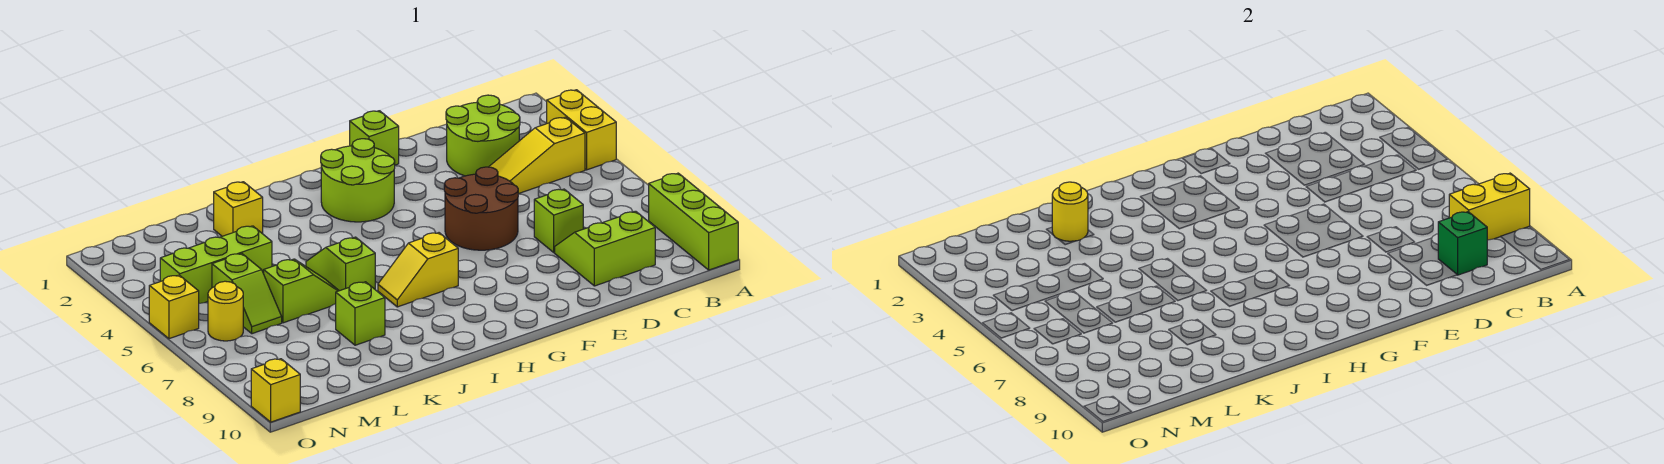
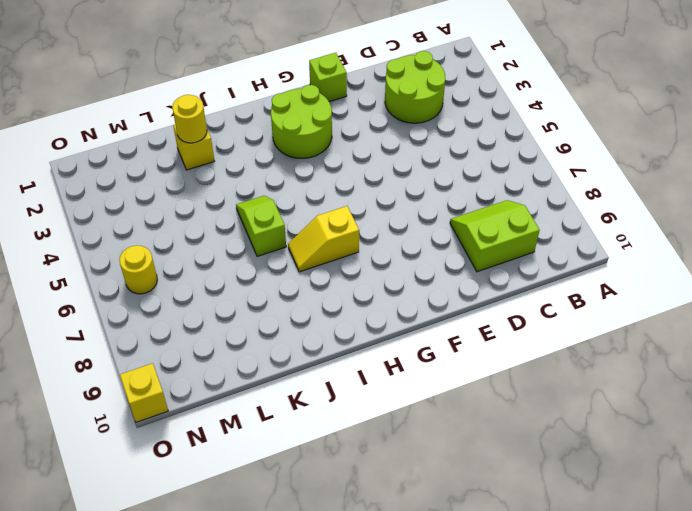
none -> yellow 1x2 brick [547,90,616,170]
none -> lime 1x3 brick [649,173,738,270]
none -> yellow 1x3 slope [489,117,585,194]

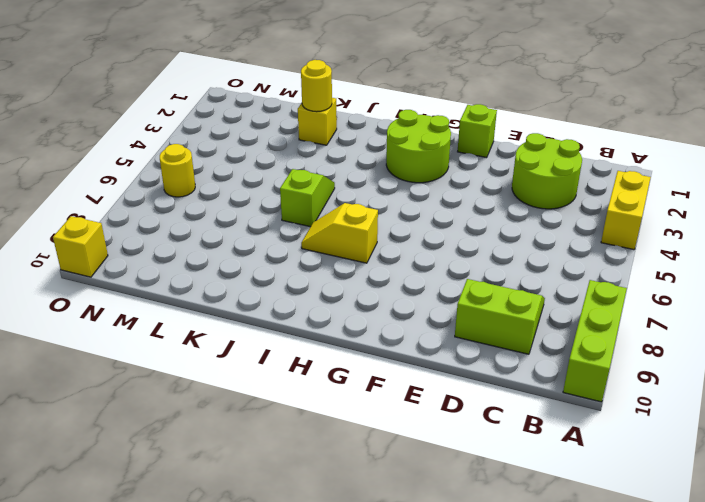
none -> yellow 1x3 slope [489,117,585,194]
none -> lime 1x1 brick [534,189,583,252]
none -> brown 2x2 round brick [444,167,518,250]

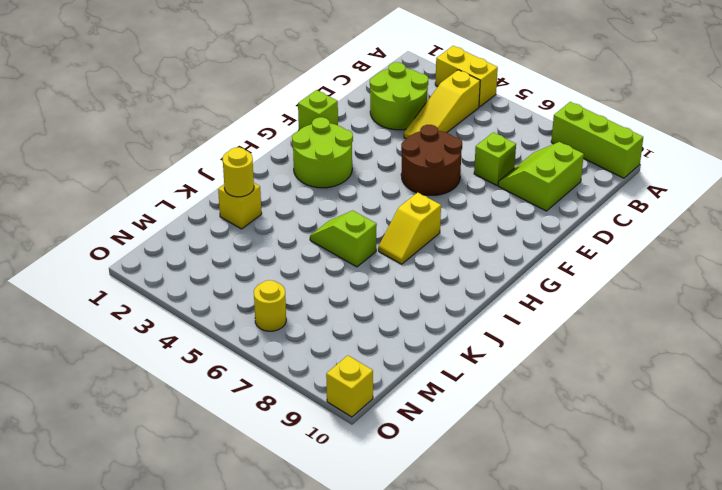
none -> lime 1x2 slope [264,259,339,323]
none -> lime 1x1 brick [336,282,385,345]
none -> lime 1x3 brick [160,226,272,303]

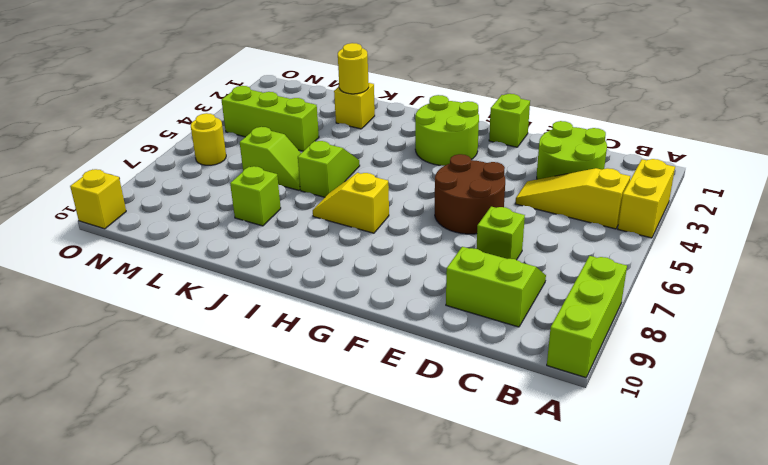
none -> lime 1x2 slope [212,253,282,334]
none -> yellow 1x1 brick [149,275,199,339]
none -> yellow 1x2 brick [1449,173,1530,240]

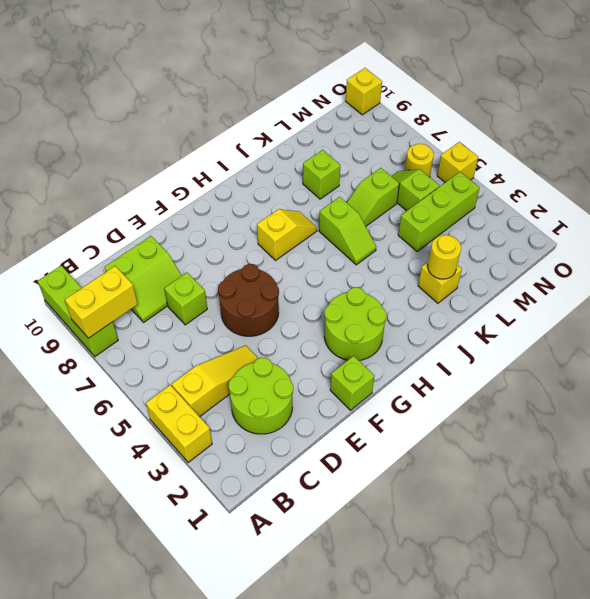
none -> green 1x1 brick [1438,212,1487,275]

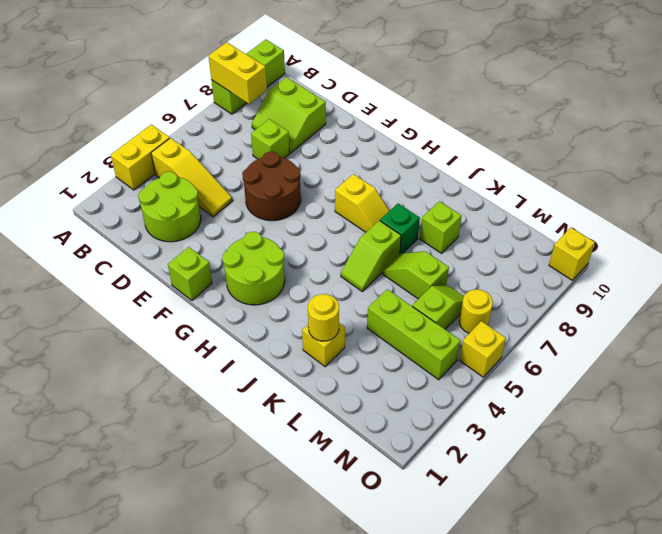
green 1x1 brick [380,203,420,254] -> green 1x1 brick moved to [1438,212,1487,275]

